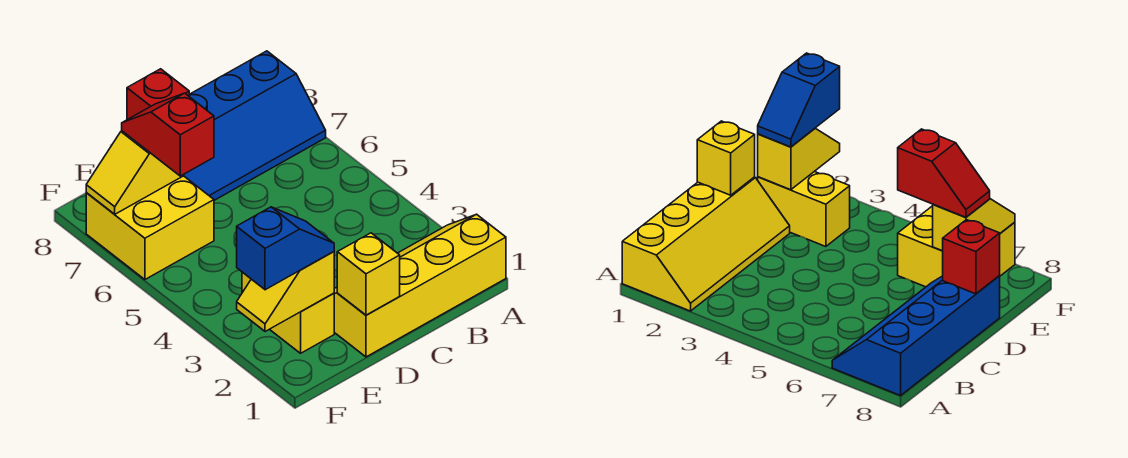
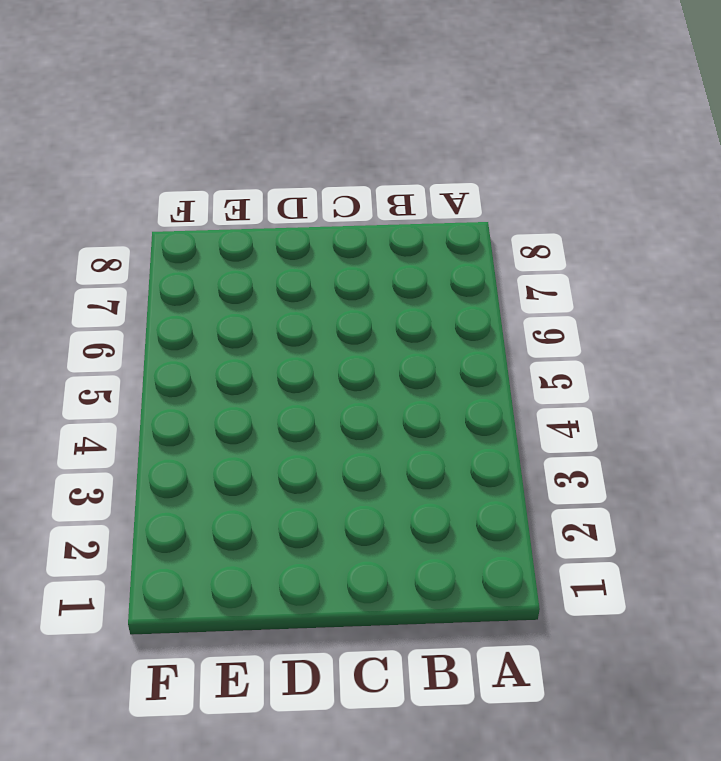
none -> yellow 2x4 slope [334,214,506,357]
none -> blue 2x4 slope [184,51,326,200]

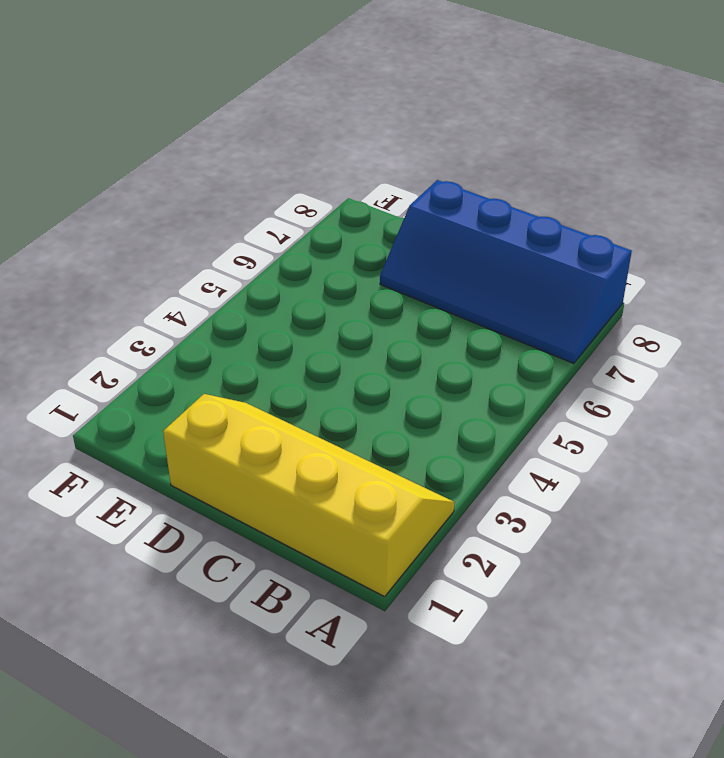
none -> yellow 1x2 brick [242,272,334,353]
none -> yellow 2x2 brick [86,176,214,279]

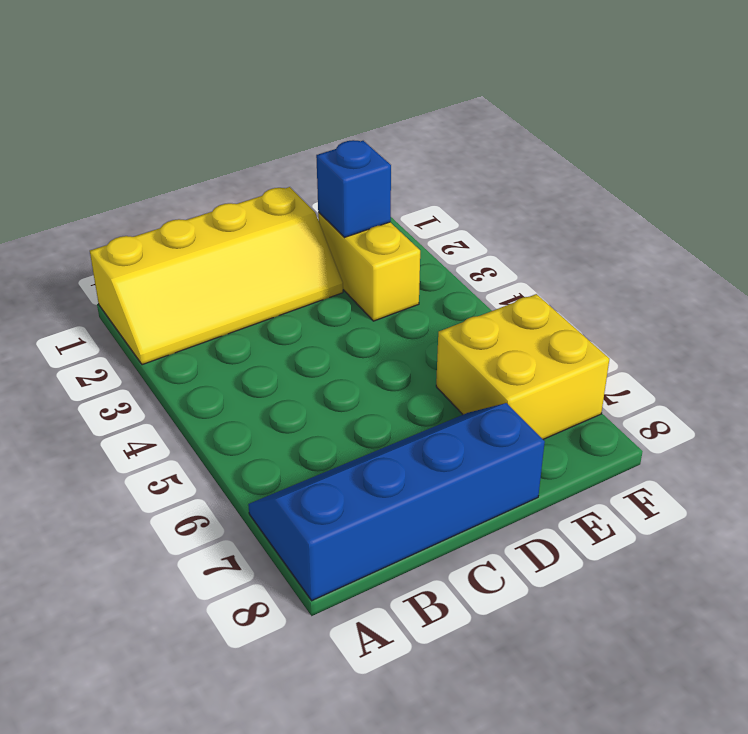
blue 1x1 brick [316,140,391,238] -> yellow 1x2 slope [237,252,334,332]
none -> yellow 1x1 brick [337,233,400,315]
none -> red 1x1 brick [127,69,189,120]

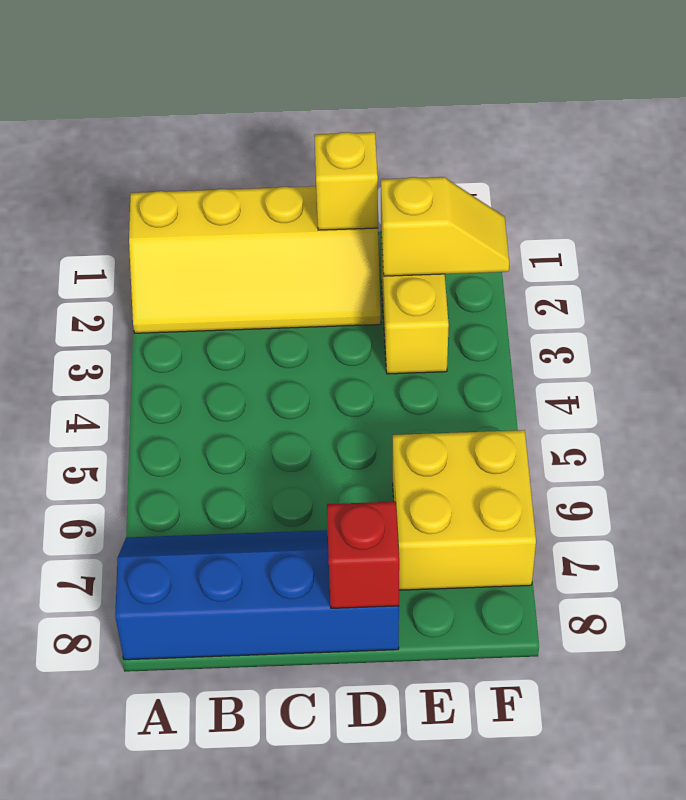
none -> yellow 1x2 slope [86,131,184,214]
none -> blue 1x2 slope [237,207,334,290]

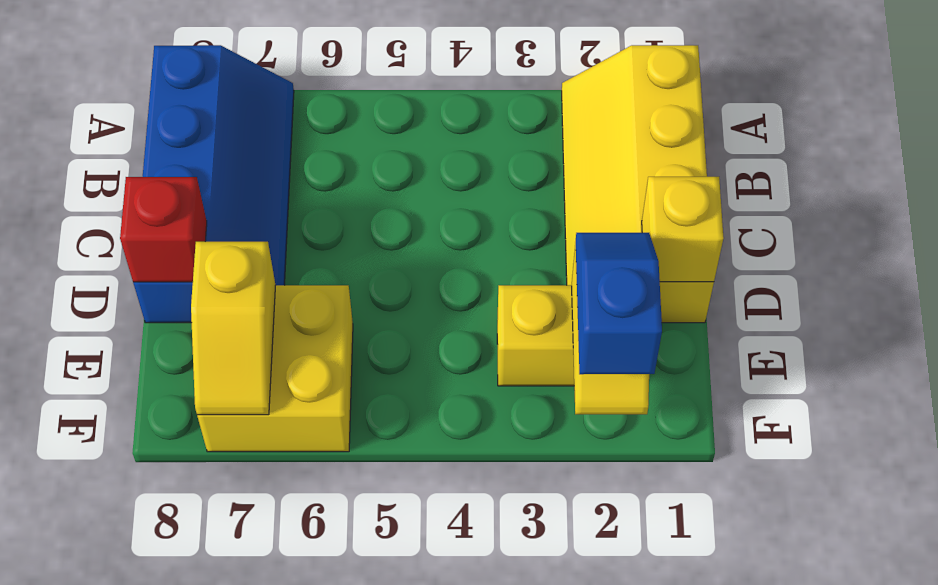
none -> red 1x2 slope [122,93,214,176]

